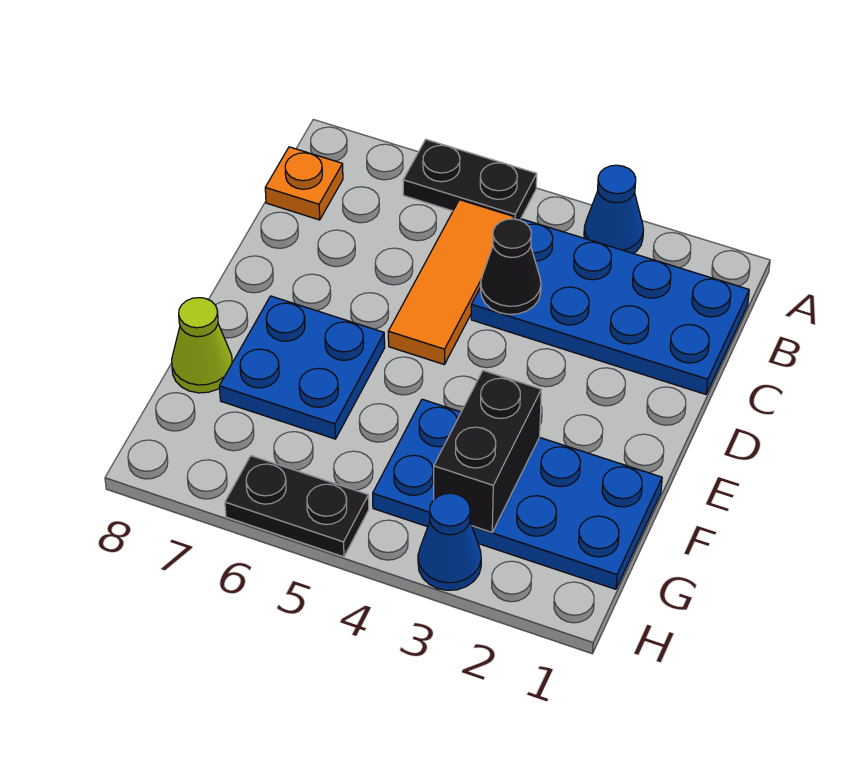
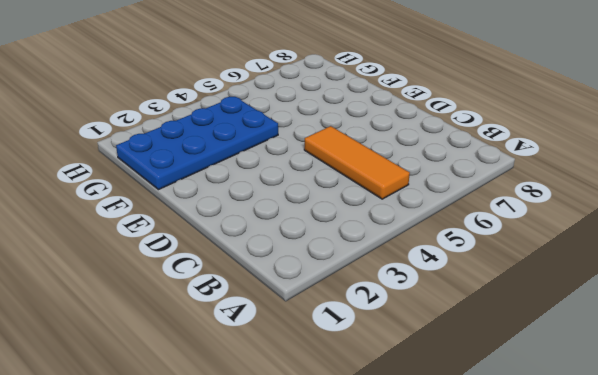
none -> blue 1x1 cone [584,165,643,254]
none -> black 1x2 plate [403,140,537,219]
none -> blue 2x4 plate [471,218,749,394]

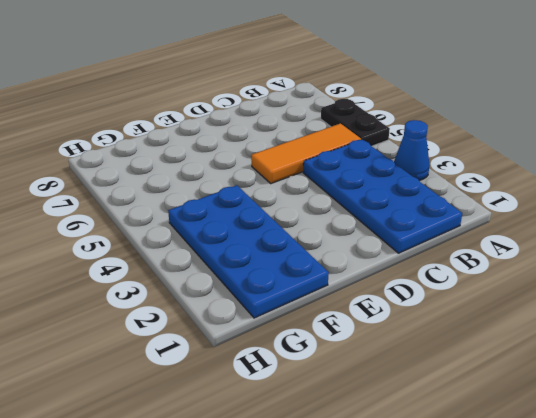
none -> orange 1x1 plate [265,147,343,220]
none -> blue 2x2 plate [219,296,385,439]
none -> lime 1x1 cone [172,298,232,393]

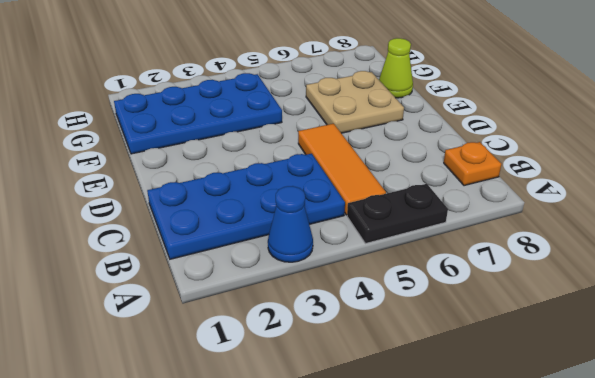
tan 2x2 plate [306,71,404,133] -> blue 2x2 plate [219,296,385,439]
none -> blue 1x1 cone [418,493,481,590]
none -> black 1x2 plate [225,456,369,557]
none -> black 1x1 cone [481,219,541,314]

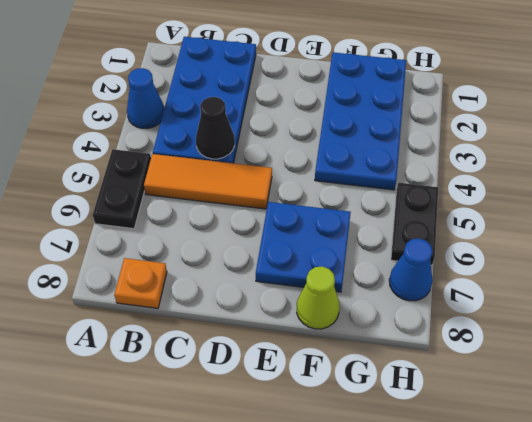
blue 1x1 cone [389,238,433,301] -> blue 1x1 cone moved to [418,493,481,590]
none -> black 1x2 brick [434,371,541,532]

